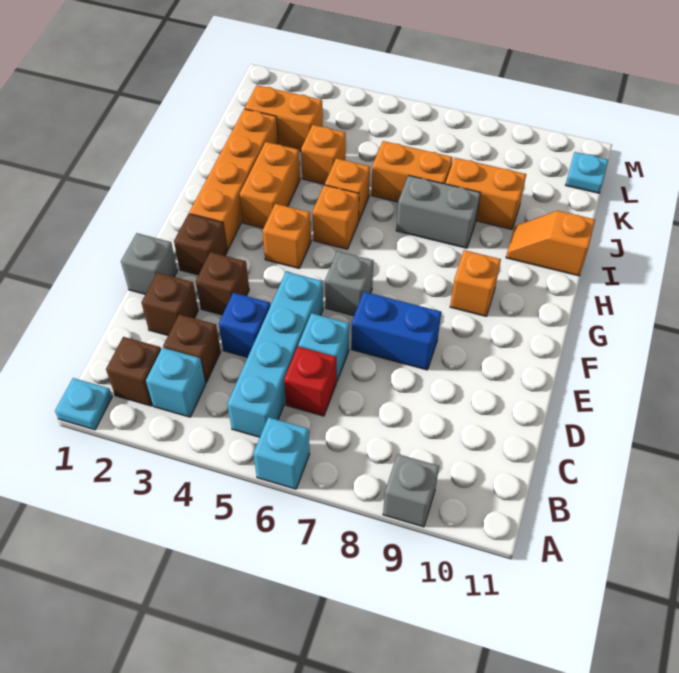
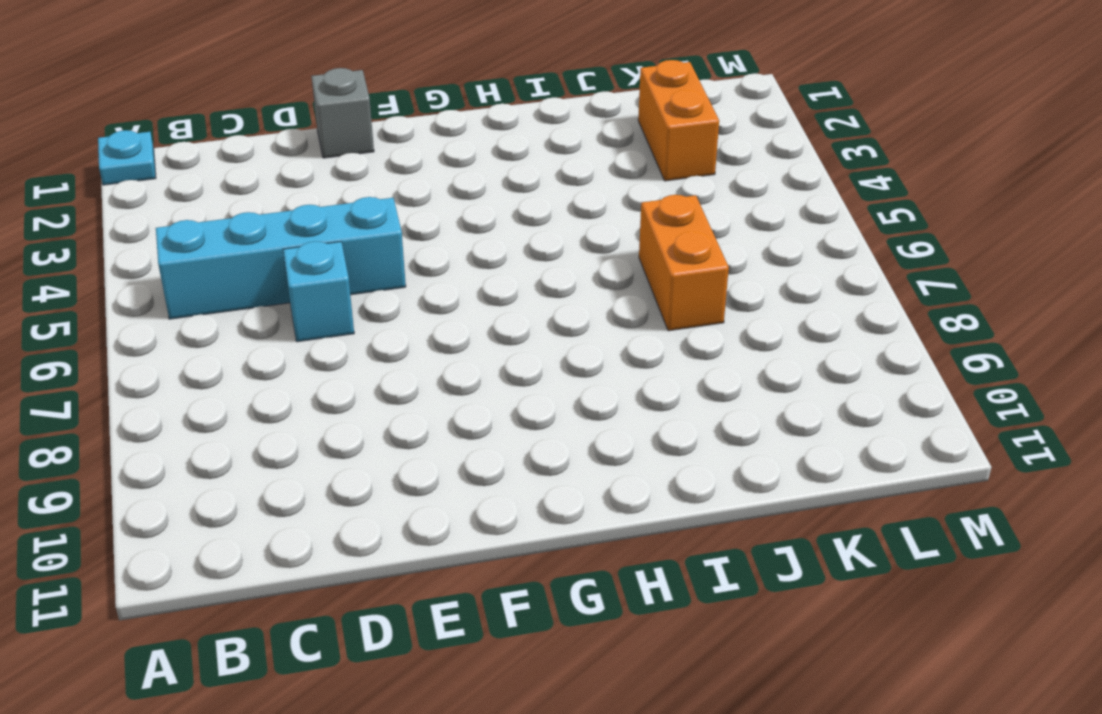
none -> cyan 1x1 brick [253,417,310,489]
none -> grey 1x1 brick [383,454,439,527]
none -> brown 1x1 brick [106,337,161,406]

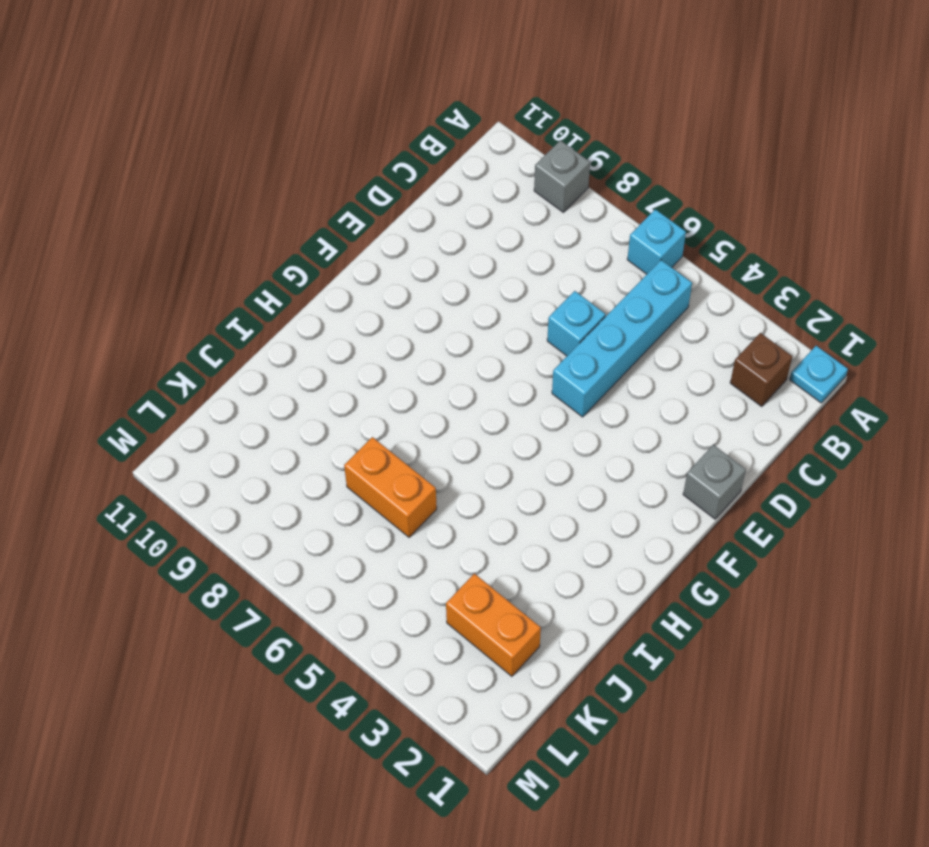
none -> cyan 1x1 brick [146,348,206,417]
none -> brown 1x1 brick [163,314,221,383]
none -> red 1x1 brick [284,347,336,416]

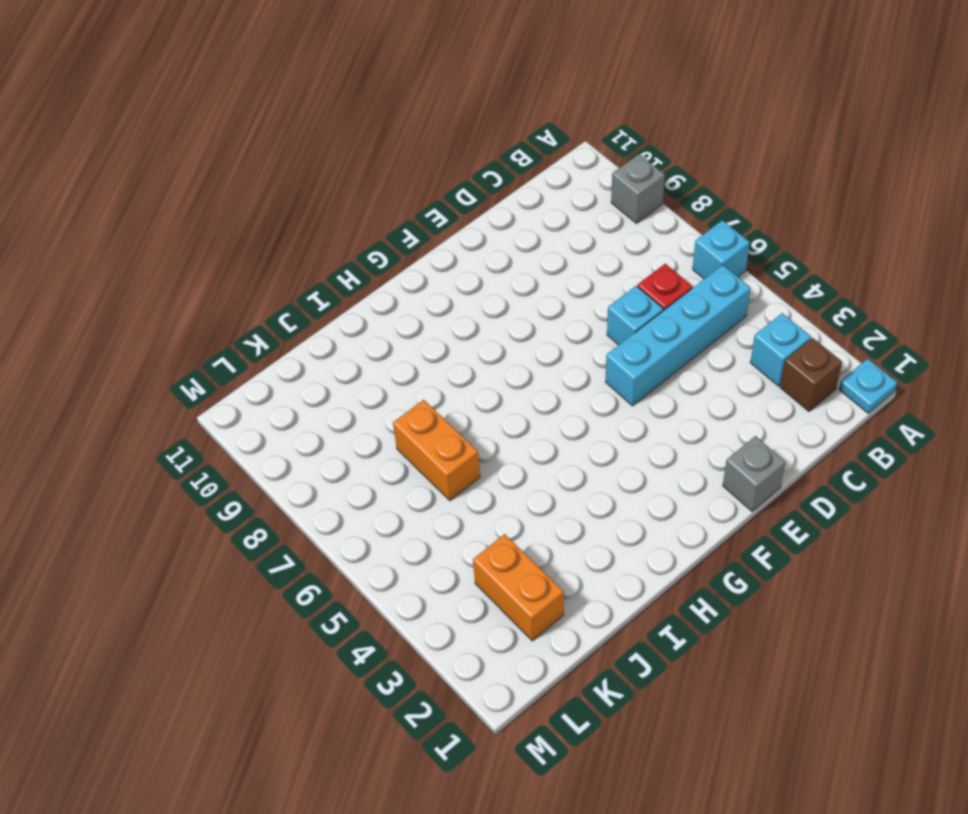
none -> brown 1x1 brick [163,314,221,383]
none -> brown 1x1 brick [141,273,198,335]
none -> blue 1x1 brick [219,293,270,357]

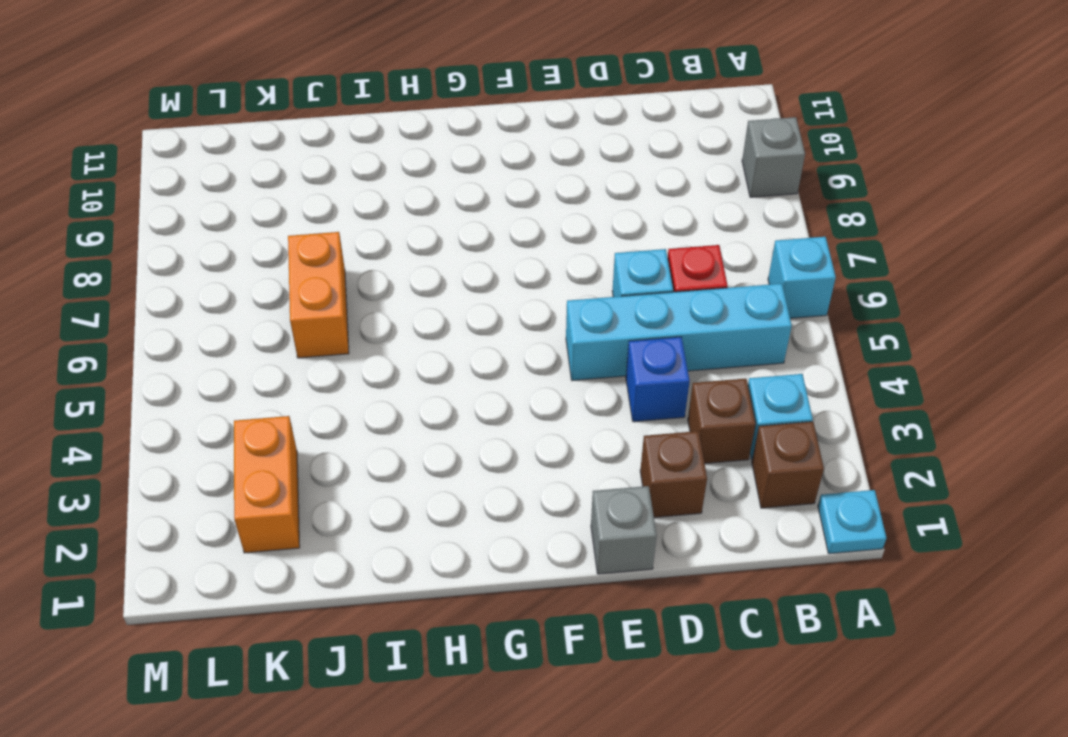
none -> brown 1x1 brick [196,252,249,315]
none -> blue 1x2 brick [351,292,441,370]
none -> brown 1x1 brick [174,214,227,275]

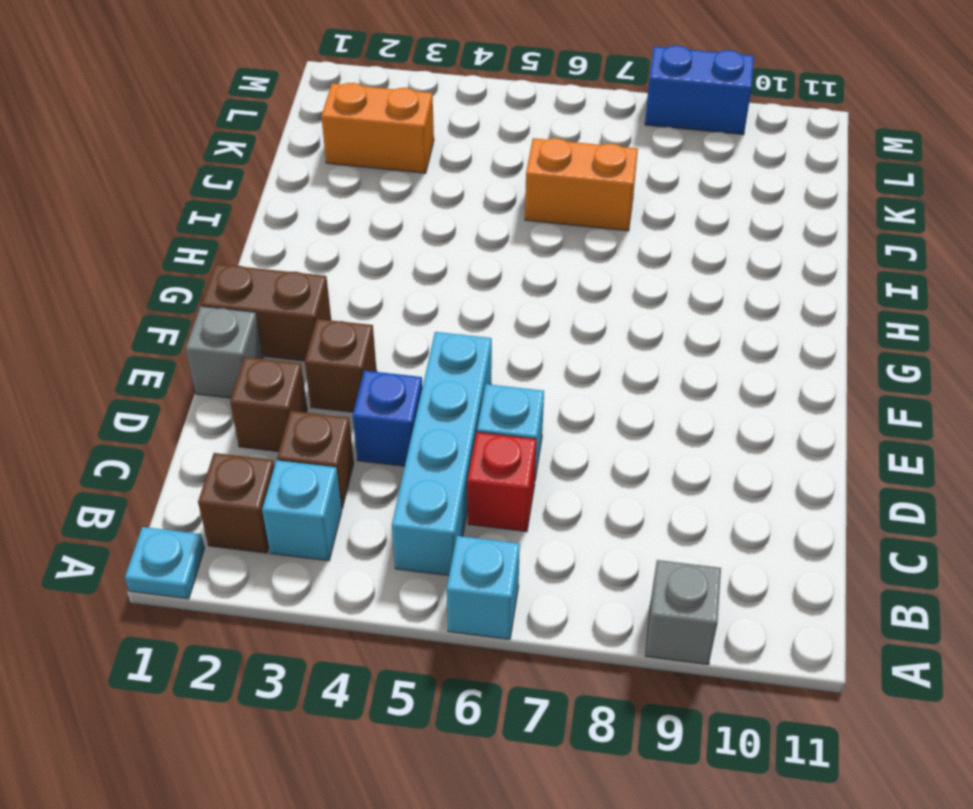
brown 1x2 brick [201,264,331,361] -> brown 1x1 brick [174,214,227,275]
blue 1x2 brick [645,46,754,135] -> blue 1x2 brick moved to [351,292,441,370]
none -> grey 1x1 brick [325,251,374,316]
none -> orange 1x4 brick [189,109,278,250]
none -> orange 1x1 brick [262,204,311,268]

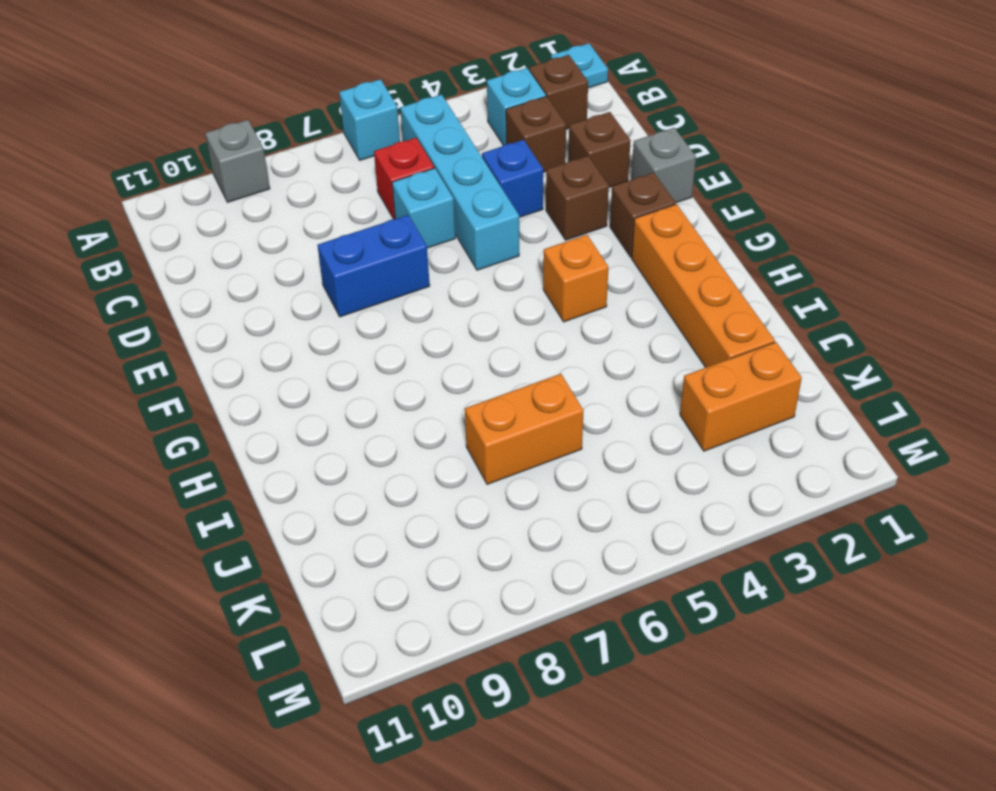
none -> grey 1x1 brick [325,251,374,316]
none -> orange 1x1 brick [450,250,501,316]
none -> orange 1x2 brick [240,142,300,228]

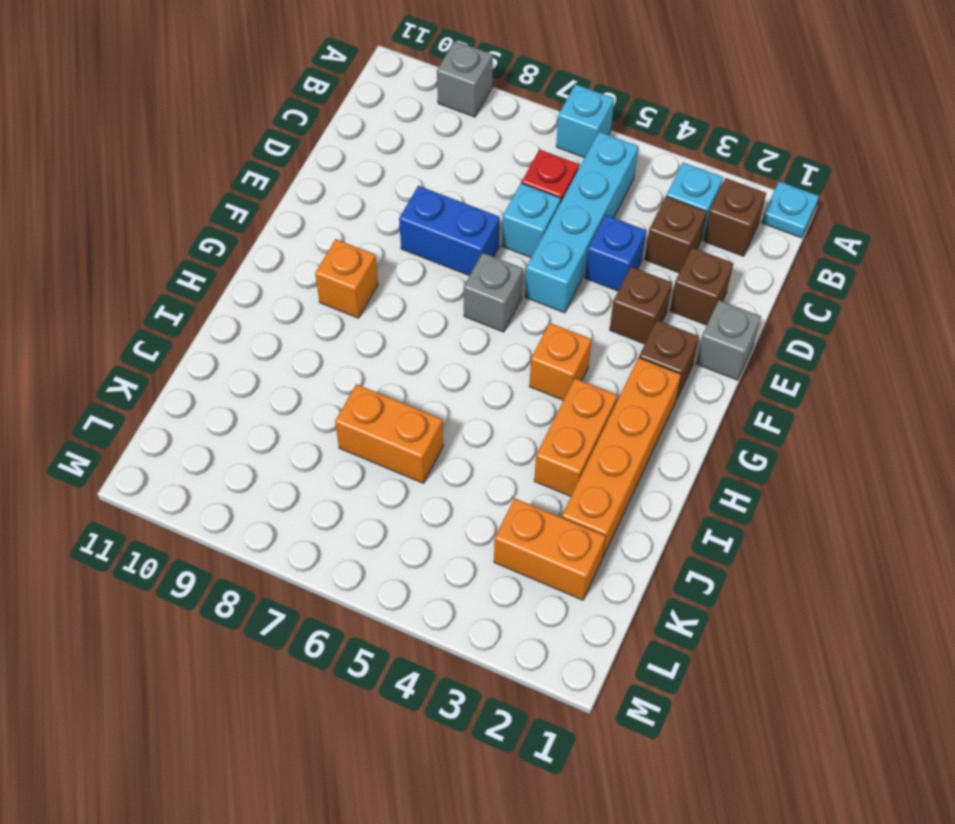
none -> orange 1x1 brick [313,185,359,249]
none -> orange 1x1 brick [325,158,370,222]
none -> grey 1x2 brick [396,175,480,248]

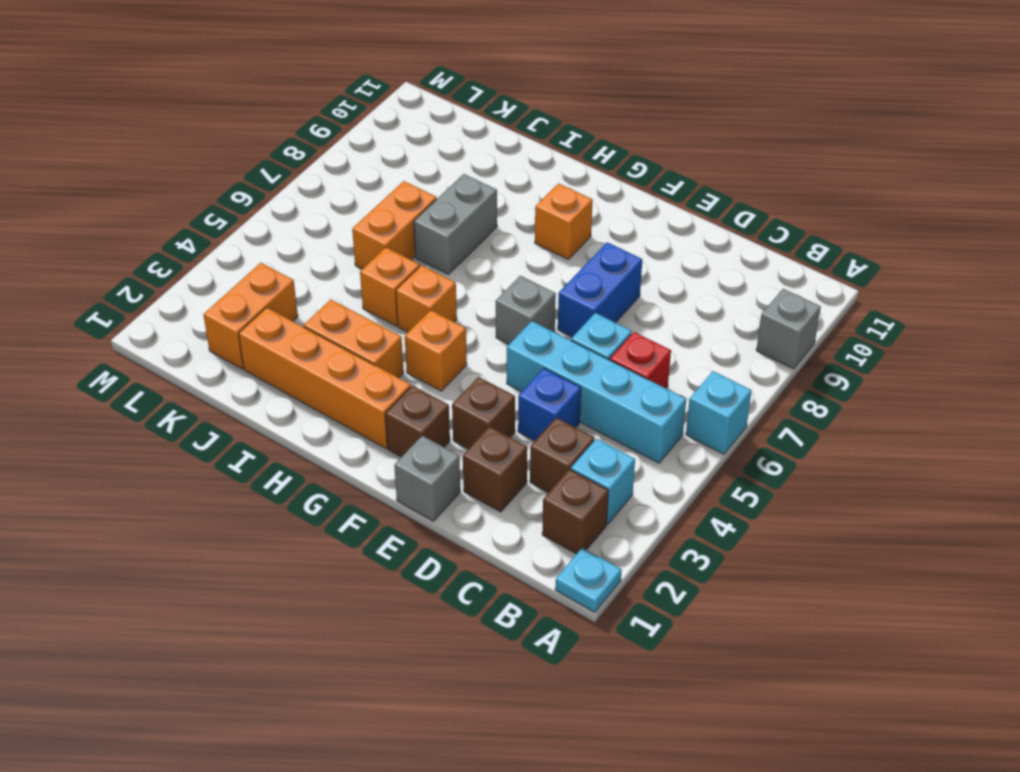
none -> orange 1x2 slope [506,211,595,276]
none -> orange 1x1 brick [301,125,346,184]
none -> orange 1x2 brick [445,158,526,229]

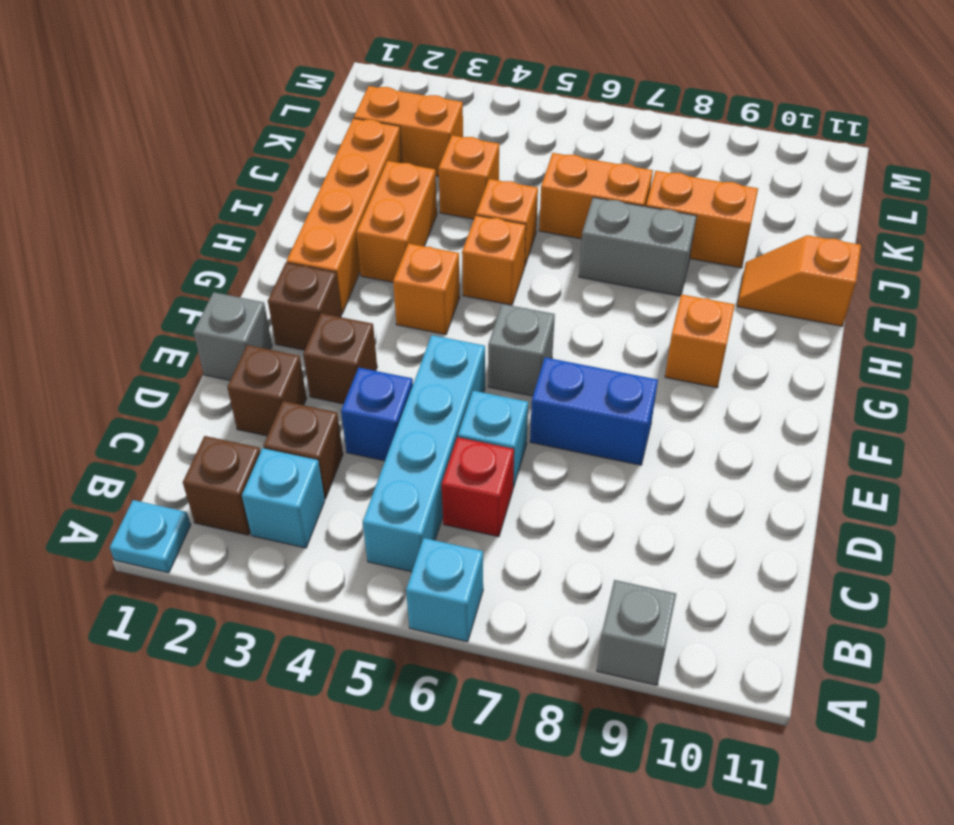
none -> cyan 1x1 plate [566,152,608,193]

